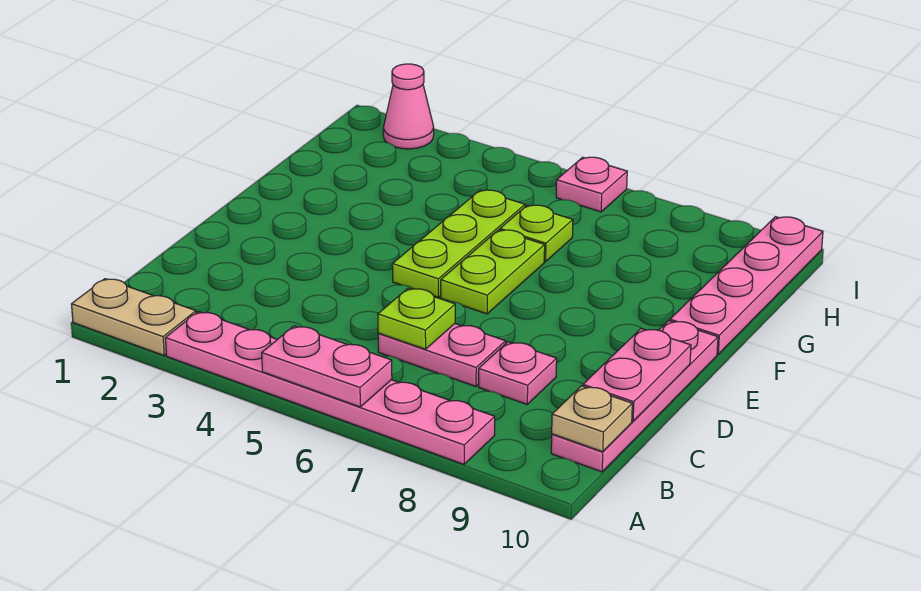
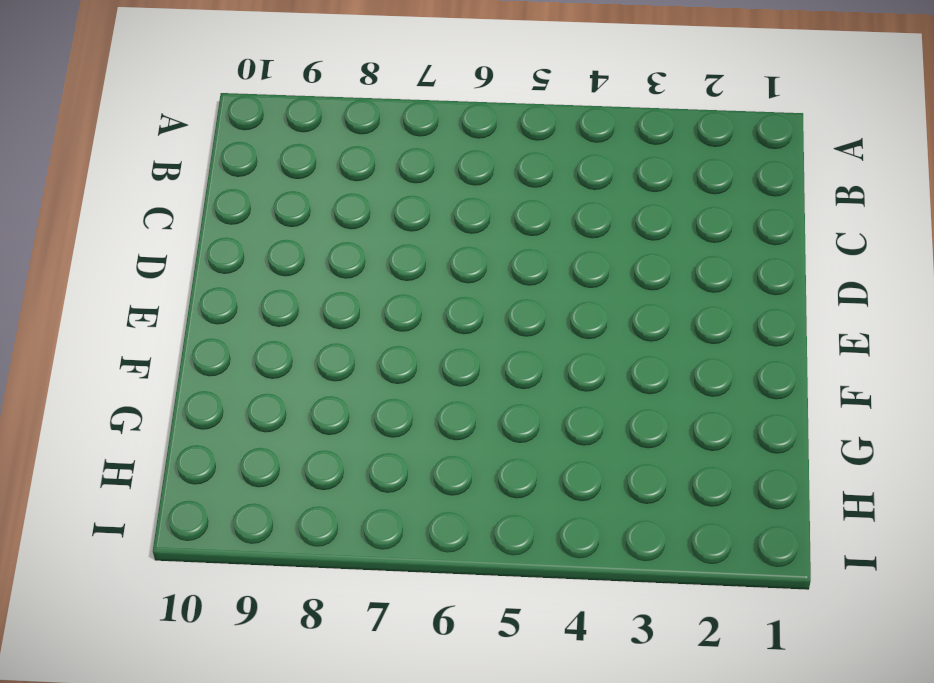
none -> tan 1x2 plate [72,279,196,355]
none -> pink 1x6 plate [165,312,495,464]
none -> pink 1x4 plate [551,321,718,472]

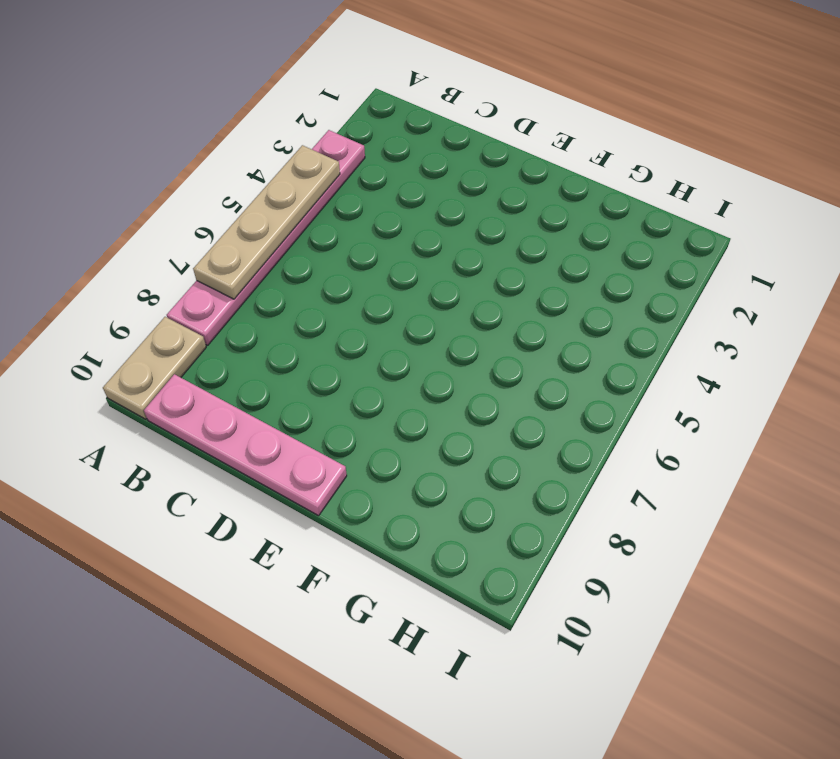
tan 1x4 plate [193,145,340,299] -> pink 1x2 plate [262,326,392,407]
tan 1x2 plate [103,317,206,419] -> tan 1x2 plate moved to [72,279,196,355]
none -> pink 1x2 plate [378,324,506,386]
none -> pink 1x1 plate [479,342,557,404]
none -> lime 1x3 plate [392,190,525,297]

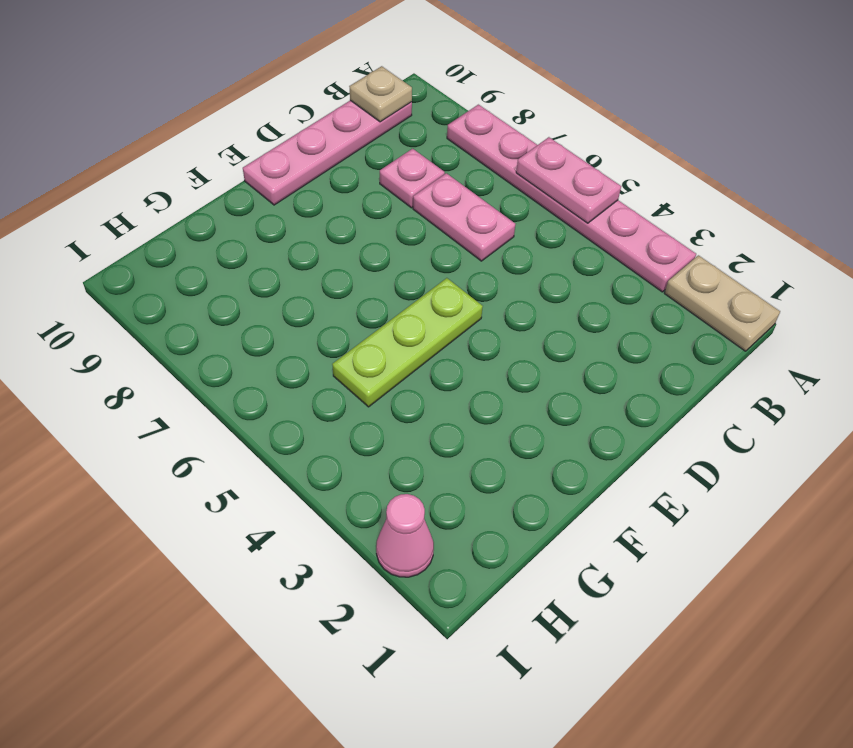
none -> lime 1x2 plate [441,230,545,314]
none -> pink 1x4 plate [670,217,823,354]
none -> lime 1x1 plate [500,205,573,262]

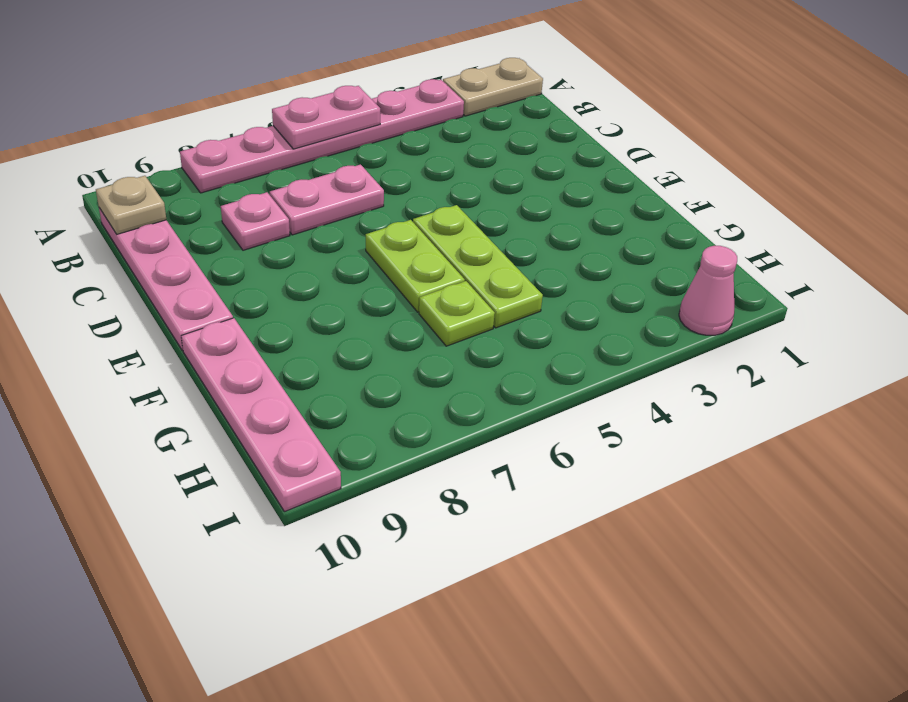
none -> pink 1x1 plate [556,157,627,212]
none -> lime 1x1 plate [378,288,455,349]
none -> pink 1x2 plate [583,329,691,421]

